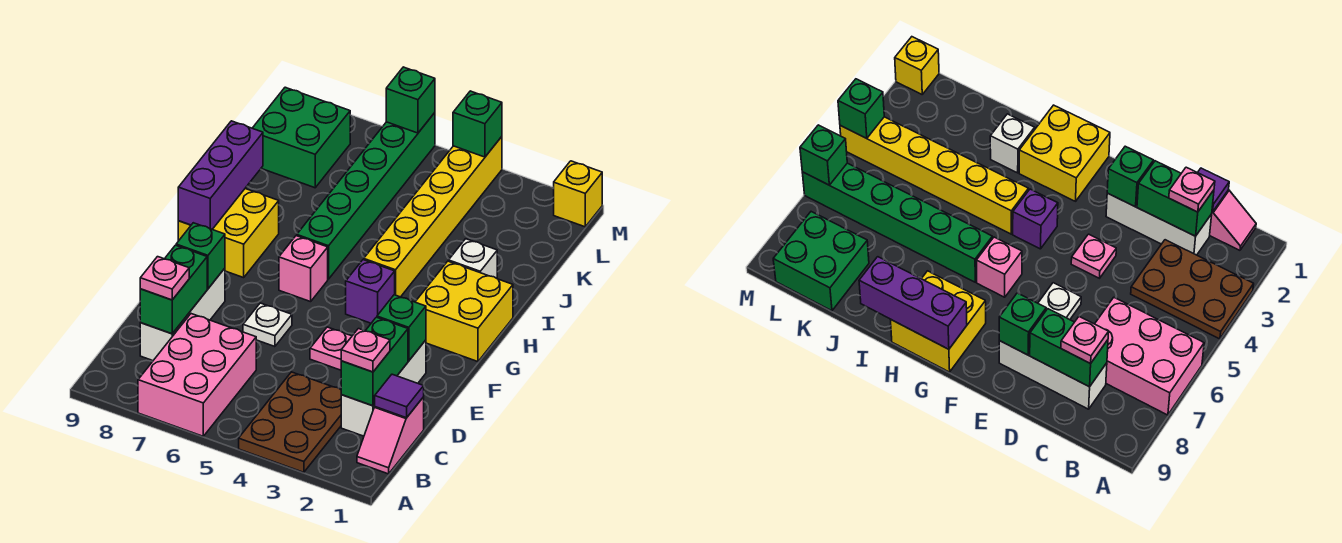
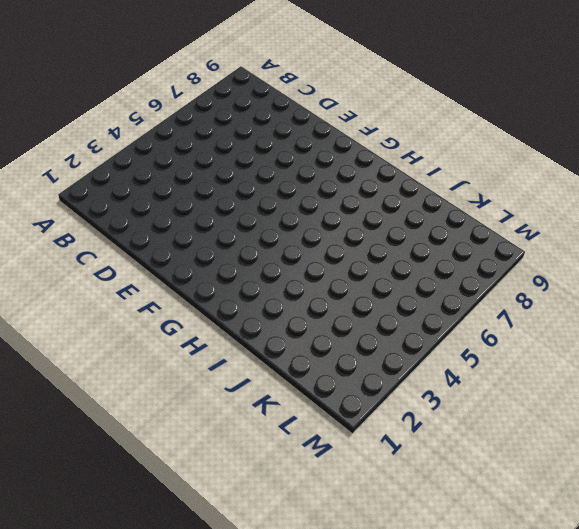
none -> brown 2x3 plate [239,372,341,472]
none -> pink 2x3 brick [138,314,256,436]
none -> pink 1x2 slope [357,397,424,474]

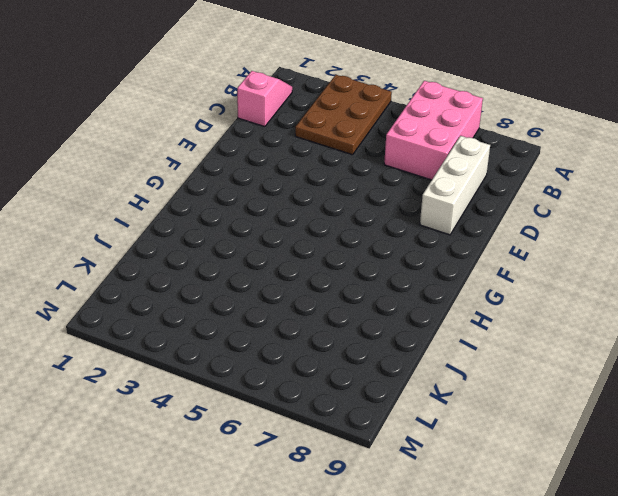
none -> white 1x3 brick [341,340,426,436]
none -> pink 1x1 plate [310,327,352,370]
none -> white 1x1 plate [243,303,292,347]

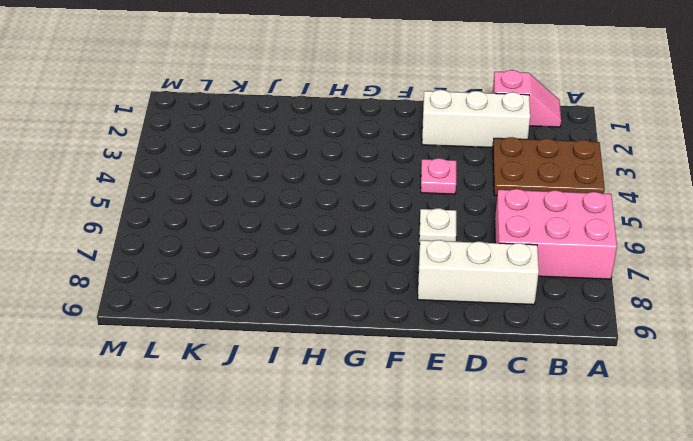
none -> yellow 2x2 brick [415,261,513,362]
none -> purple 1x1 brick [346,260,395,323]
none -> pink 1x1 brick [279,236,328,302]

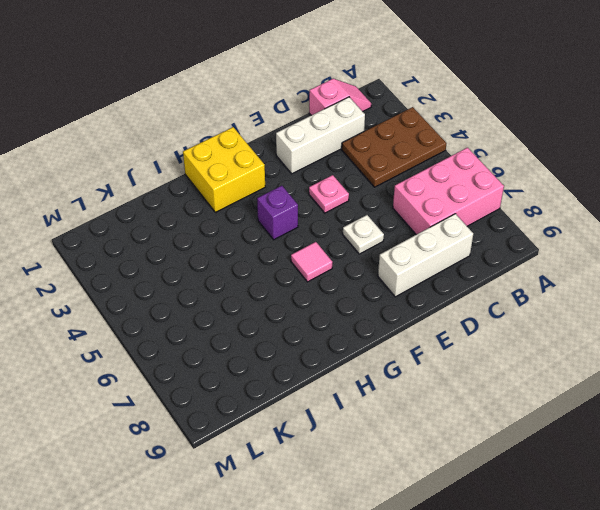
pink 1x1 tile [291,242,332,282] -> pink 1x1 brick [279,236,328,302]
none -> yellow 2x2 brick [178,189,279,278]
none -> yellow 1x6 brick [364,137,502,297]
none -> green 1x6 brick [297,113,435,279]

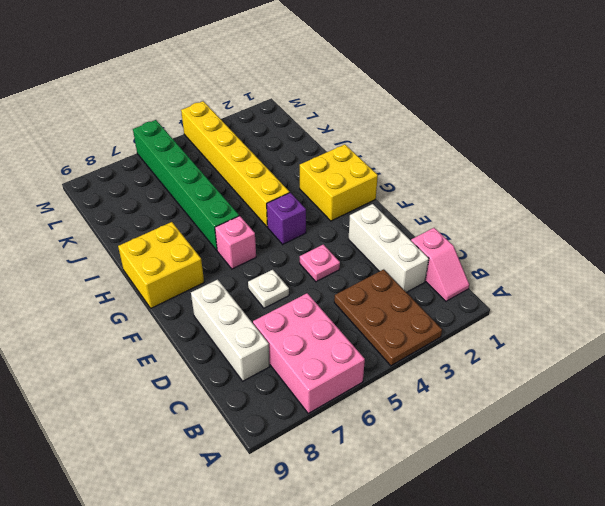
none -> white 1x1 brick [449,239,497,278]
none -> green 2x2 brick [253,87,350,188]
none -> yellow 1x1 brick [554,161,602,227]

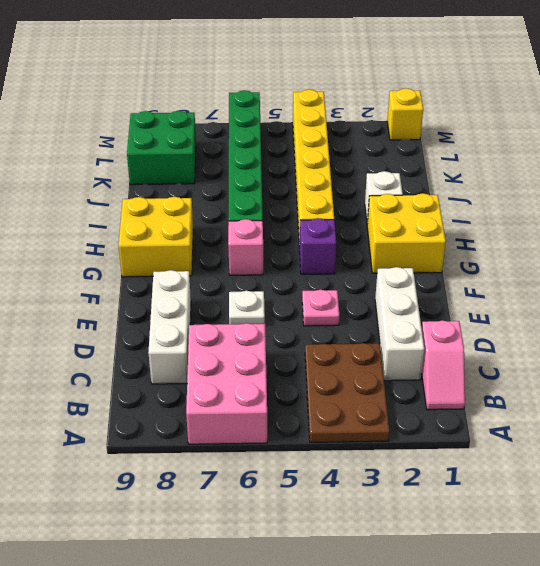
none -> purple 1x1 tile [374,374,424,418]
none -> green 1x2 brick [341,317,408,406]
none -> green 1x2 brick [140,245,207,334]

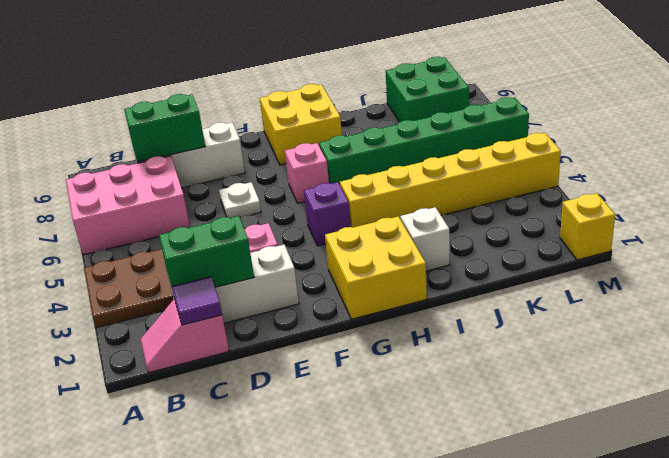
none -> green 1x1 brick [377,295,426,361]
none -> green 1x1 brick [176,223,225,289]
none -> purple 1x3 brick [178,121,263,229]

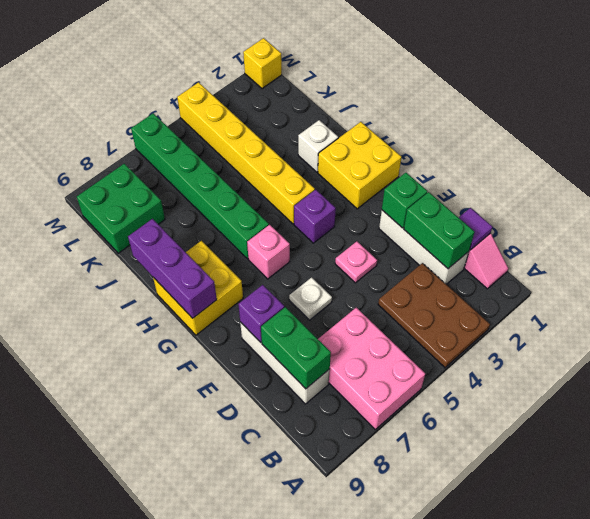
purple 1x1 brick [238,285,284,342] -> green 1x1 brick [176,223,225,289]
none -> green 1x1 brick [453,91,502,157]
none -> green 1x1 brick [386,67,435,133]
none -> pink 1x1 plate [341,329,390,372]

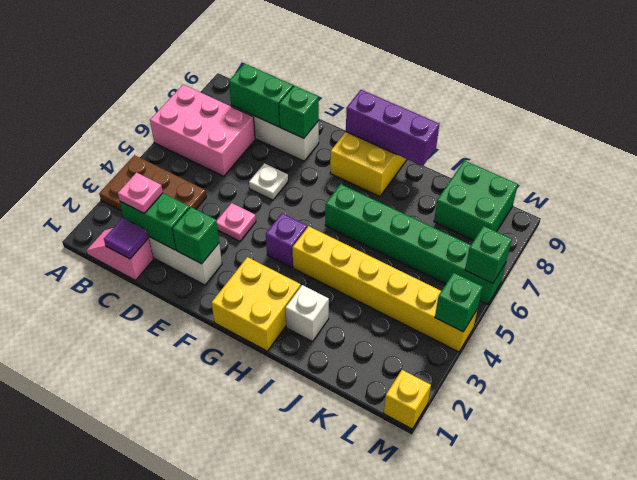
none -> pink 1x1 brick [279,236,328,302]
none -> pink 1x1 plate [140,257,189,300]

